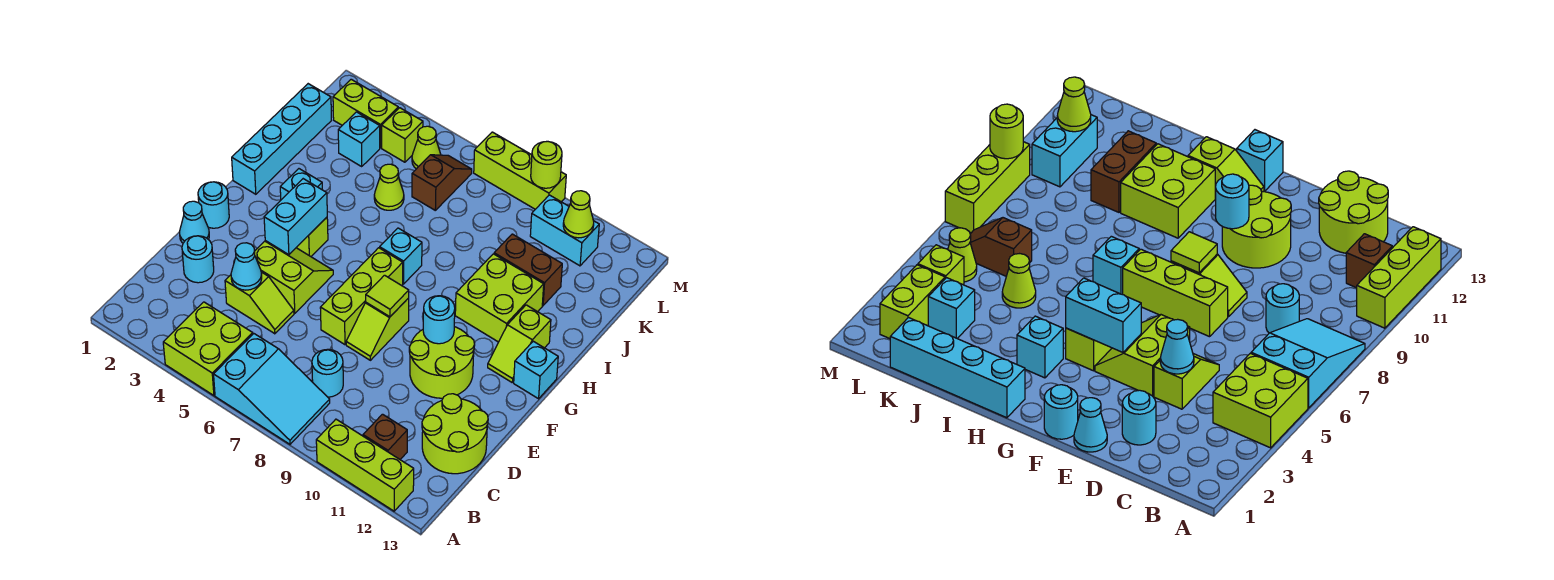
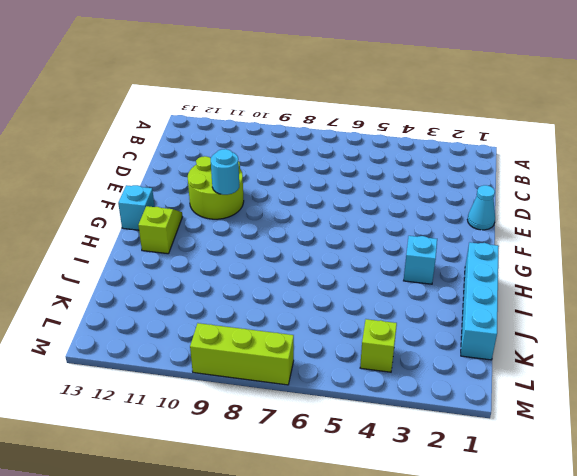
none -> lime 2x2 brick [163,302,253,396]
none -> cyan 2x3 slope [214,334,330,444]
none -> lime 1x3 brick [316,419,414,511]
none -> brown 1x1 brick [363,414,407,459]

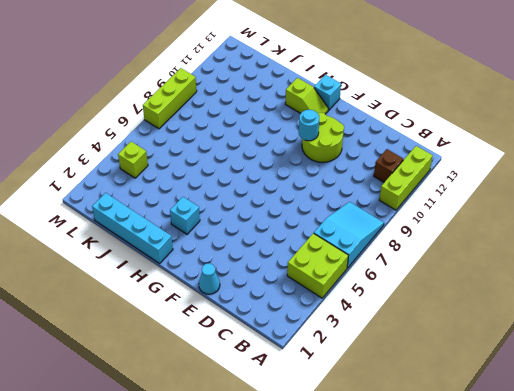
none -> cyan 1x1 round brick [312,349,343,397]
none -> lime 2x2 round brick [422,394,488,474]
none -> cyan 1x1 round brick [182,236,214,283]
none -> lime 1x2 slope [225,272,294,334]

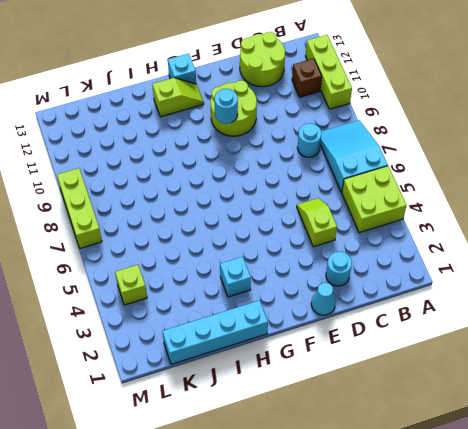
none -> lime 2x2 slope [255,241,333,313]
none -> lime 1x3 brick [320,248,403,345]
none -> lime 1x2 slope [346,298,409,360]
none -> cyan 1x1 round brick [198,182,229,228]

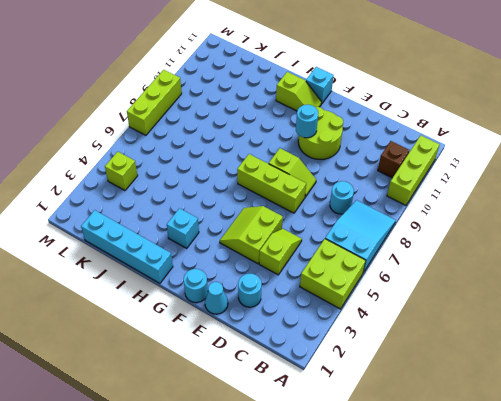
none -> lime 2x2 round brick [422,394,488,474]
none -> lime 1x1 brick [296,217,328,256]
none -> cyan 1x1 brick [380,228,422,284]
none -> lime 2x2 brick [455,254,544,342]

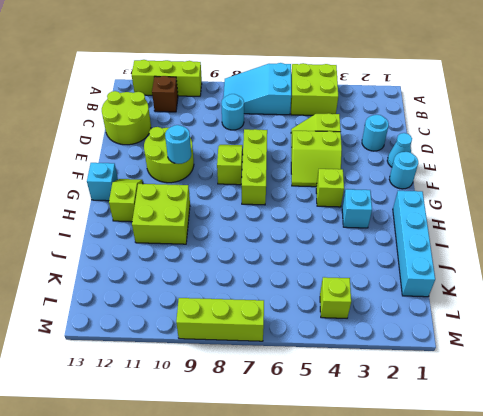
none -> cyan 1x1 brick [380,228,422,284]
none -> lime 1x1 cone [374,164,404,210]
none -> brown 1x2 brick [494,234,562,305]
none -> cyan 1x1 brick [338,112,380,166]

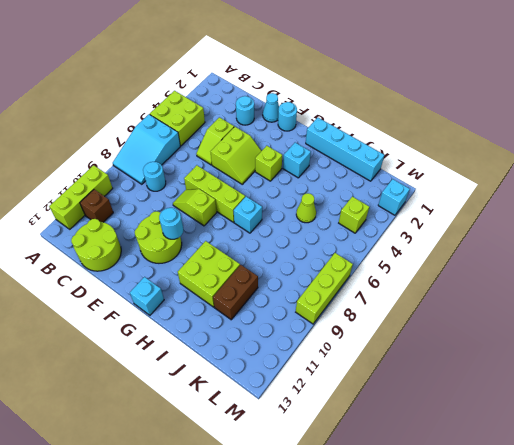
cyan 1x1 brick [378,179,410,215] -> cyan 1x1 brick moved to [338,112,380,166]
none -> lime 1x2 slope [488,305,551,382]
none -> brown 1x2 slope [412,155,472,210]
none -> lime 1x2 brick [333,79,398,148]
none -> lime 1x1 cone [412,126,441,169]

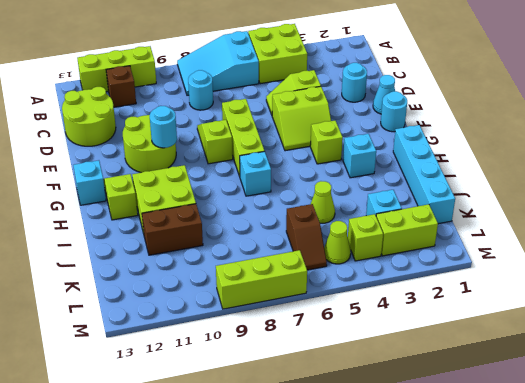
none -> cyan 1x2 brick [530,195,599,266]
none -> cyan 1x1 cone [231,243,262,290]
none -> cyan 1x2 brick [264,179,327,255]
none -> lime 1x1 tile [366,275,409,317]

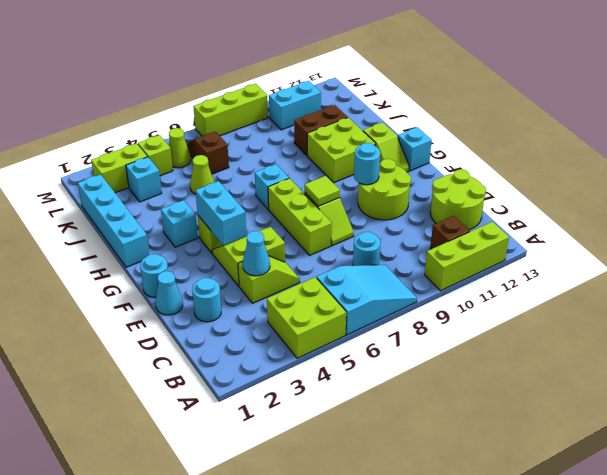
none -> lime 1x1 cone [563,191,594,238]
none -> lime 1x1 round brick [531,142,562,188]

